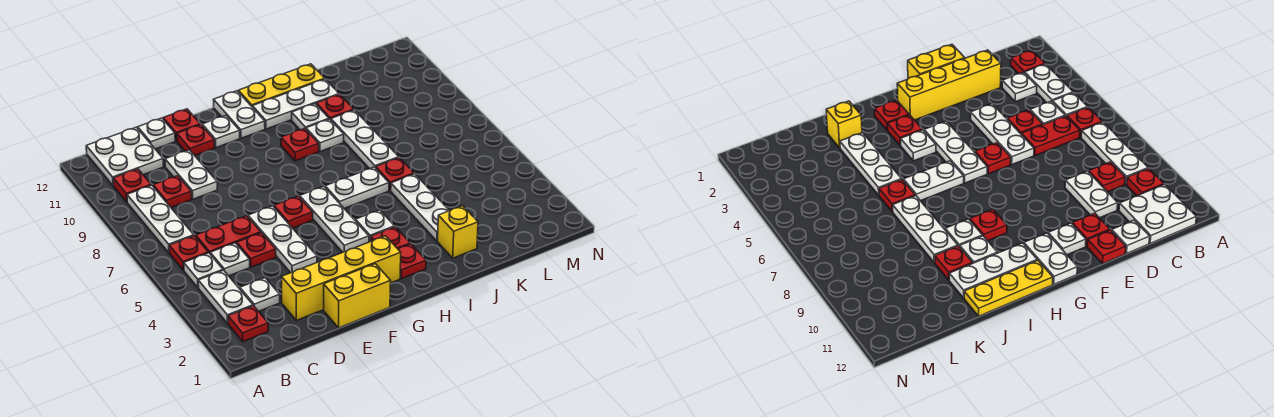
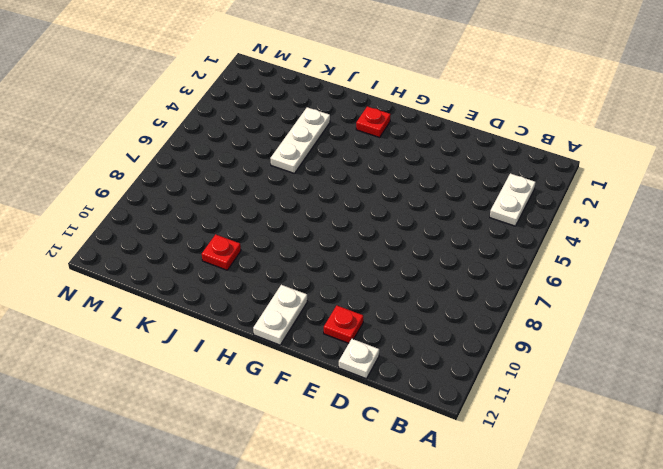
none -> red 1x1 plate [228,306,268,342]
none -> white 1x1 plate [184,253,223,288]
none -> red 1x1 plate [169,236,208,270]
none -> white 1x3 plate [127,185,194,253]

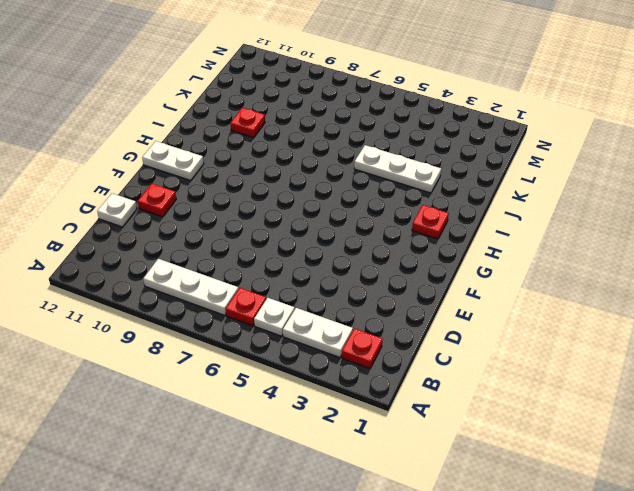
none -> red 1x1 plate [113,169,151,202]
none -> white 2x2 plate [86,127,164,186]
none -> white 1x1 plate [240,278,280,311]
none -> white 1x1 plate [210,243,250,276]

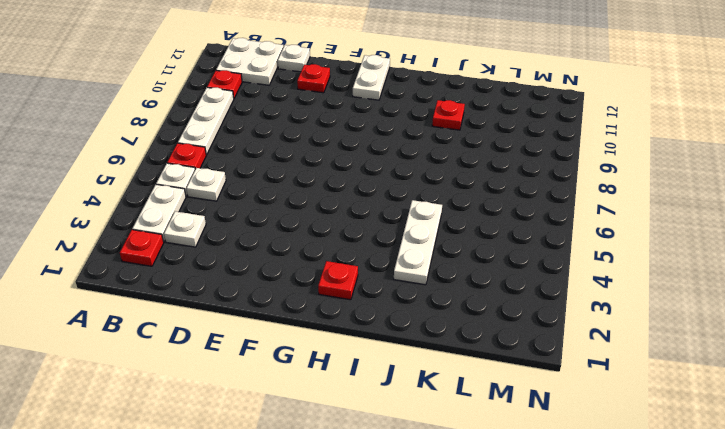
none -> red 1x2 plate [196,216,261,253]
none -> red 1x1 plate [153,176,192,207]
none -> yellow 1x4 brick [282,236,401,320]
none -> red 1x1 plate [237,233,276,267]

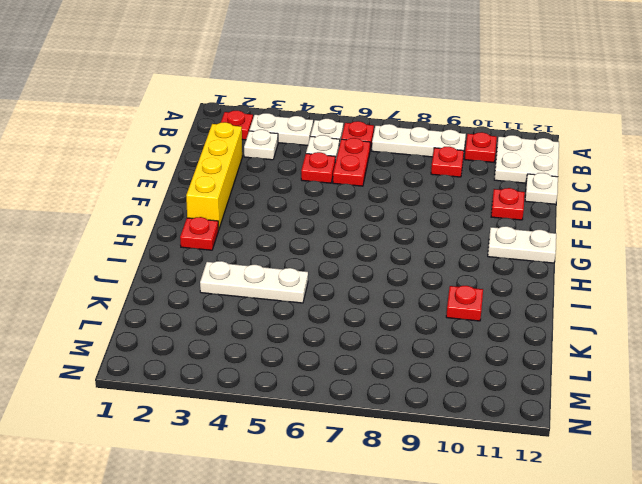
none -> white 1x2 plate [165,150,217,199]
none -> yellow 1x2 brick [324,264,391,328]
none -> white 1x3 plate [248,206,317,273]
none -> red 1x1 plate [163,109,200,141]

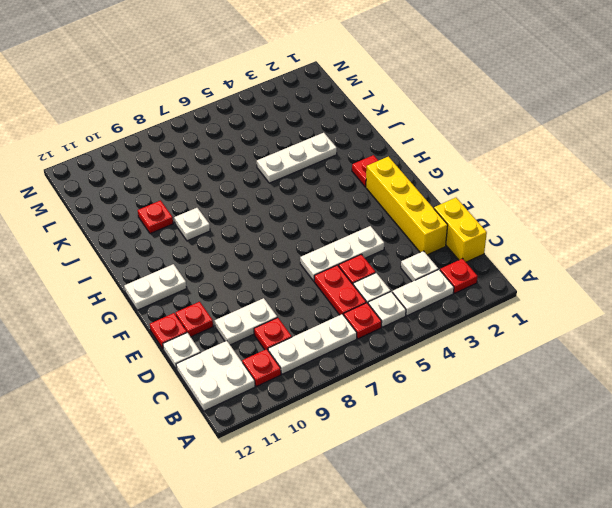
yellow 1x2 brick [434,198,487,262] -> yellow 1x2 brick moved to [324,264,391,328]
none -> red 1x1 plate [274,196,313,228]
none -> white 1x1 plate [202,116,240,148]
none -> white 1x3 plate [300,186,369,252]
none -> red 1x1 plate [371,227,410,249]

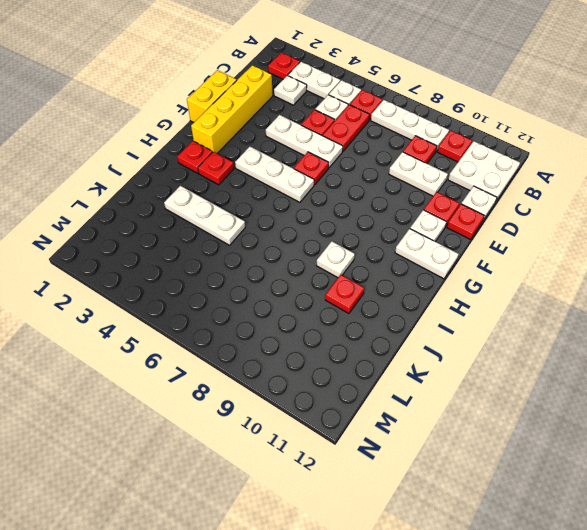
none -> white 1x1 plate [355,210,395,242]
none -> white 1x2 plate [325,167,389,208]
none -> red 1x1 plate [281,128,319,161]
none -> white 1x3 plate [252,79,339,129]

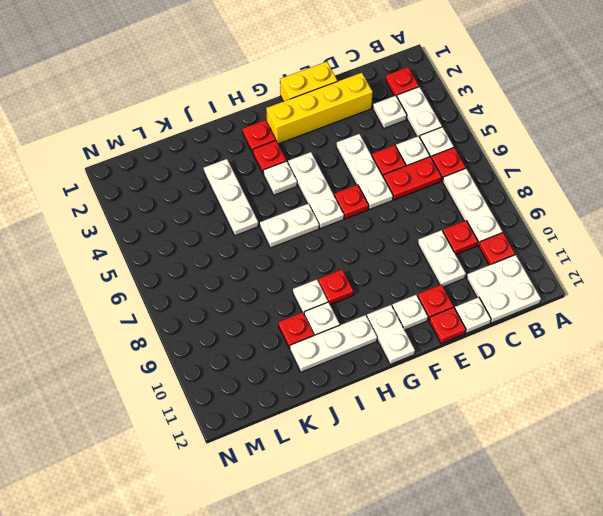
none -> yellow 1x3 plate [238,64,325,106]
none -> yellow 1x1 brick [438,206,478,258]
none -> red 1x1 plate [376,158,414,191]
none -> white 1x3 plate [331,110,399,169]

